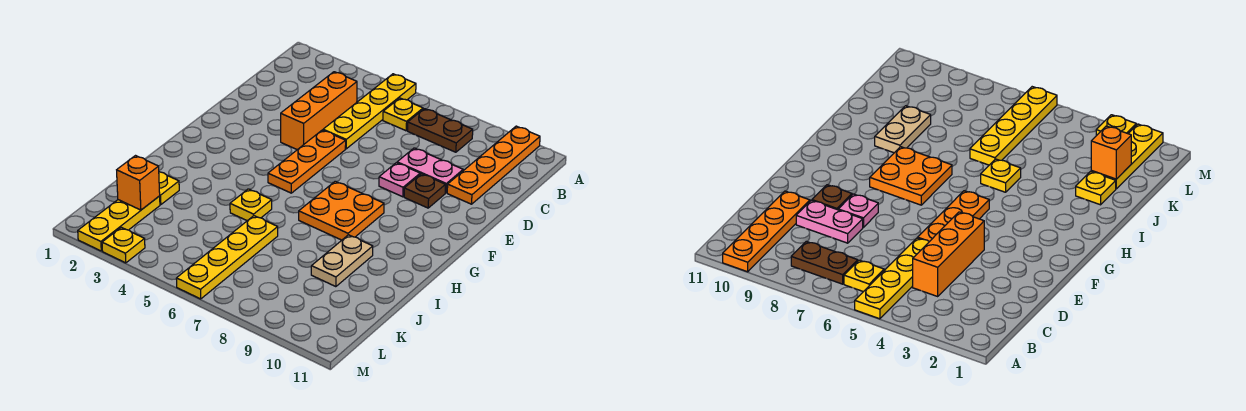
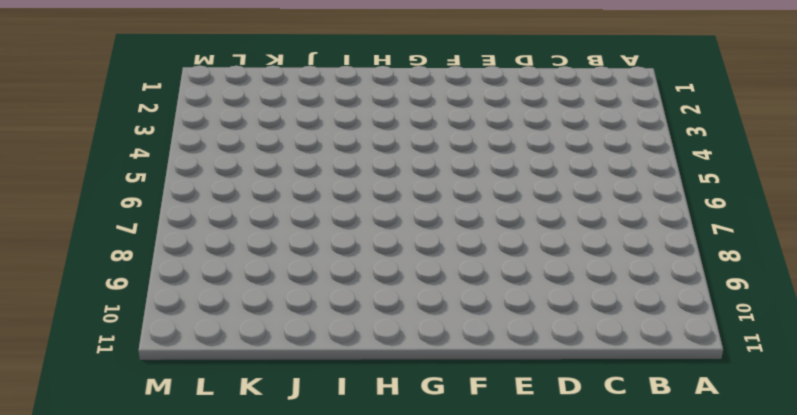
none -> yellow 1x4 plate [323,74,416,149]
none -> orange 1x4 plate [447,126,540,204]
none -> yellow 1x1 plate [383,98,423,131]

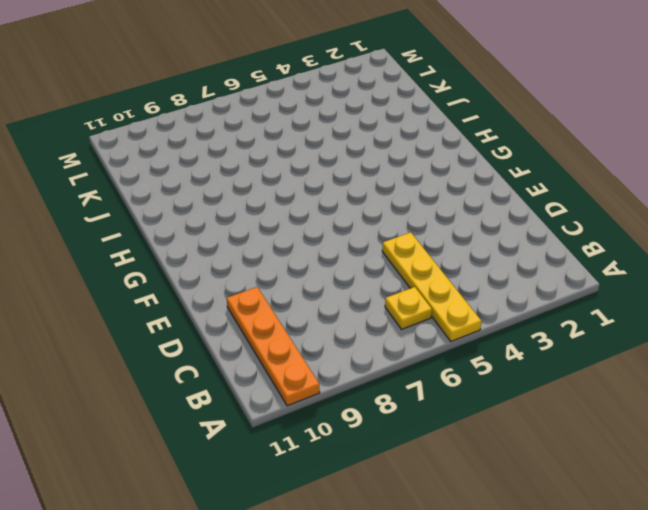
none -> brown 1x2 plate [408,109,473,152]
none -> orange 1x3 brick [281,72,357,150]
none -> pink 1x2 plate [397,148,463,193]

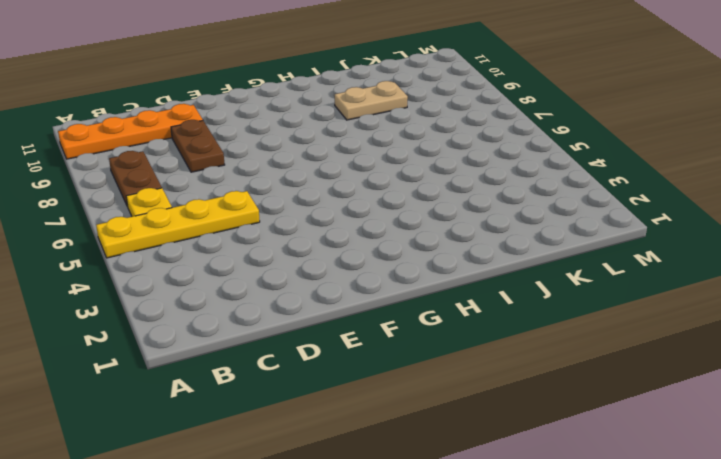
brown 1x2 plate [171,120,225,172] -> pink 1x2 plate [397,148,463,193]
none -> orange 1x3 brick [281,72,357,150]
none -> orange 1x3 plate [268,130,346,193]
none -> pink 1x1 plate [379,163,420,197]

